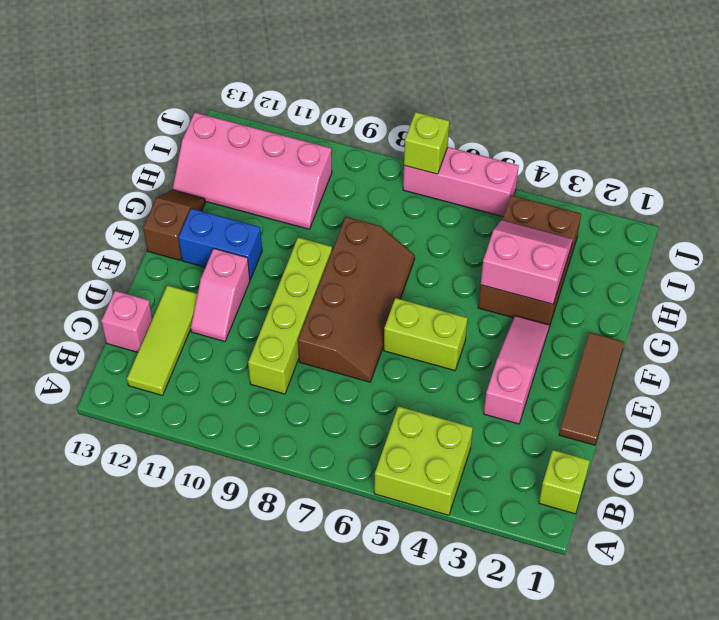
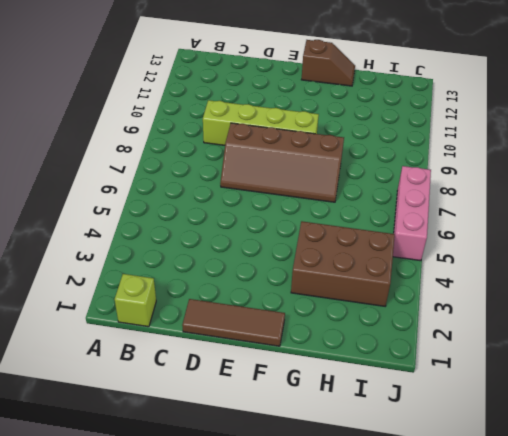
none -> lime 2x2 brick [374,406,473,515]
none -> lime 1x3 tile [127,285,198,395]
none -> pink 1x1 brick [101,291,153,352]

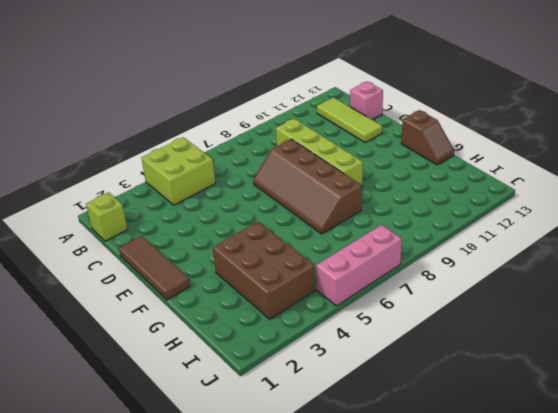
none -> pink 1x3 slope [484,316,549,424]
none -> pink 1x2 slope [191,249,250,341]
none -> lime 1x2 brick [384,298,468,371]

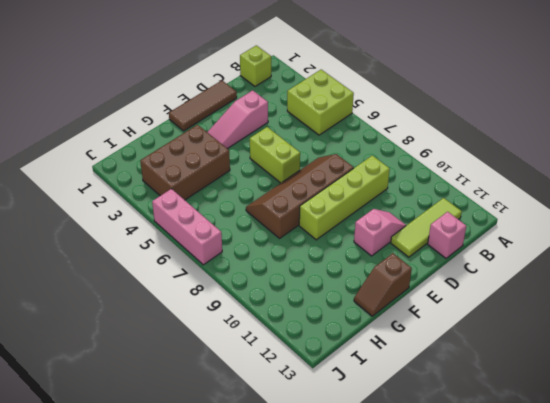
none -> blue 1x2 brick [179,209,262,279]
none -> pink 2x4 slope [173,113,332,229]
none -> pink 2x2 slope [481,220,573,304]

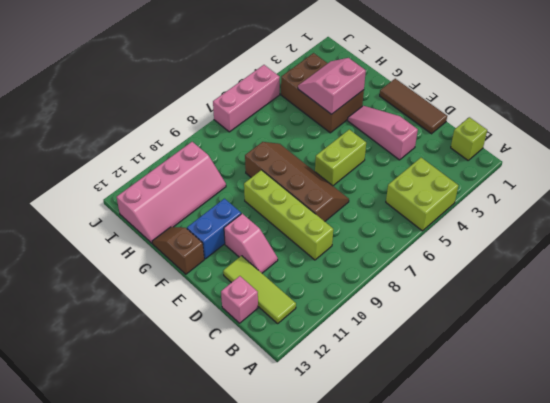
none -> lime 1x1 brick [404,112,449,174]

